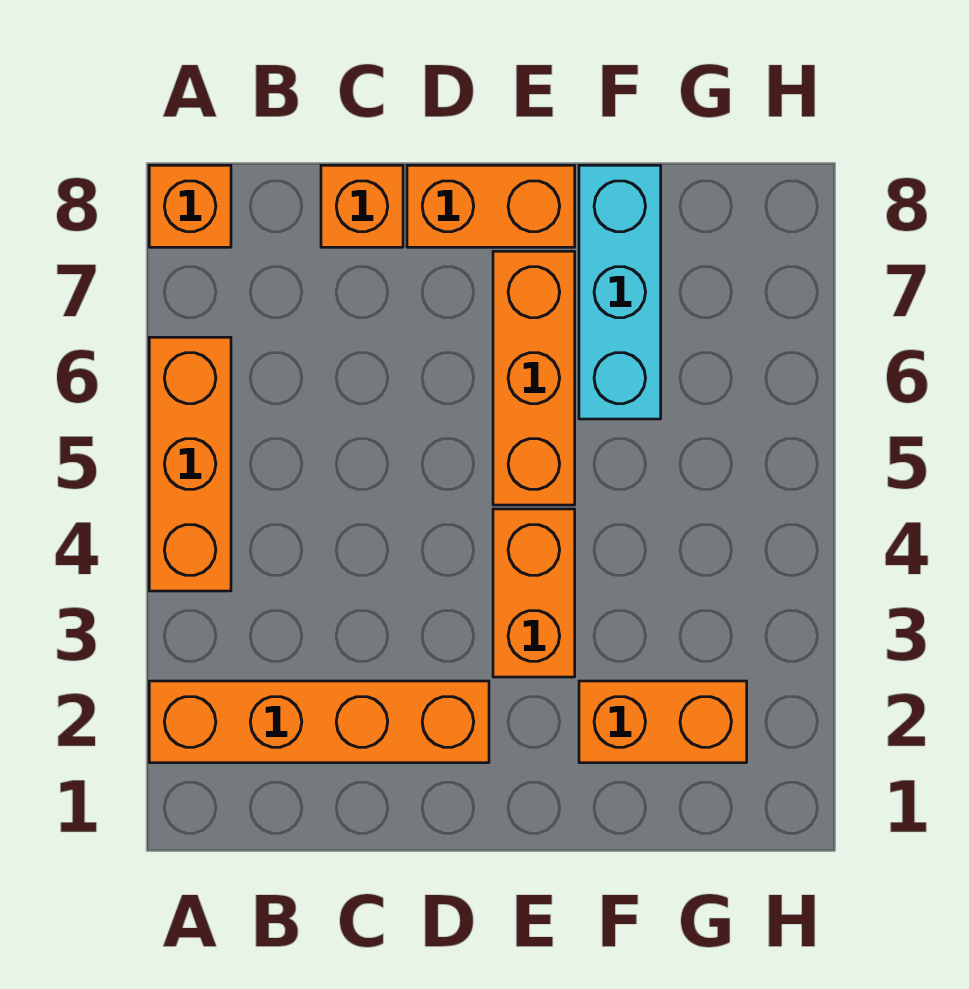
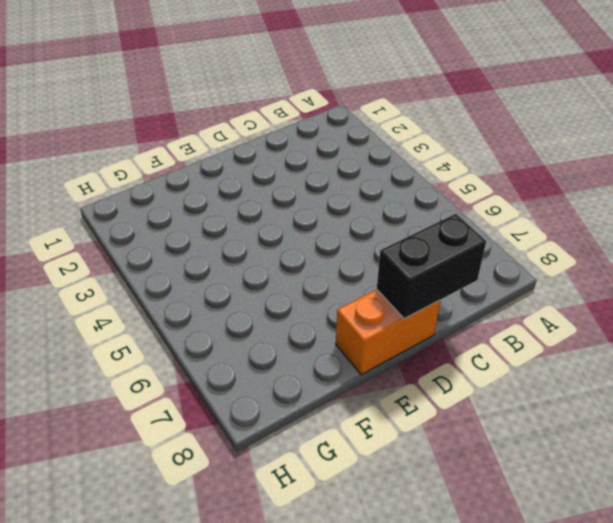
black 1x2 brick [377,214,486,319] -> none
none -> orange 1x4 brick [149,681,489,763]
none -> orange 1x3 brick [149,337,231,591]

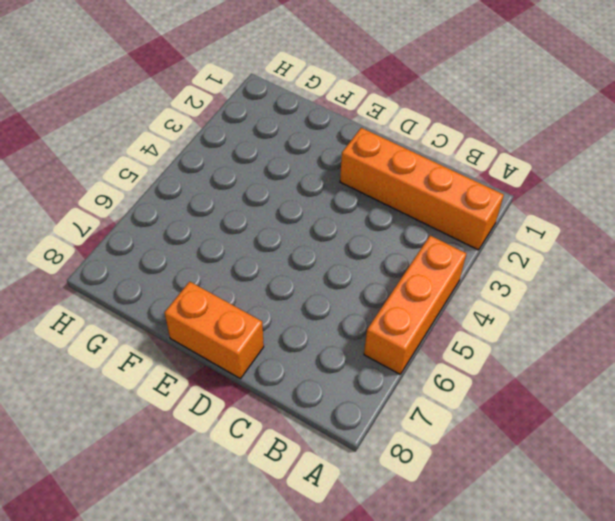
none -> orange 1x1 brick [149,165,231,247]
none -> orange 1x1 brick [321,165,403,247]

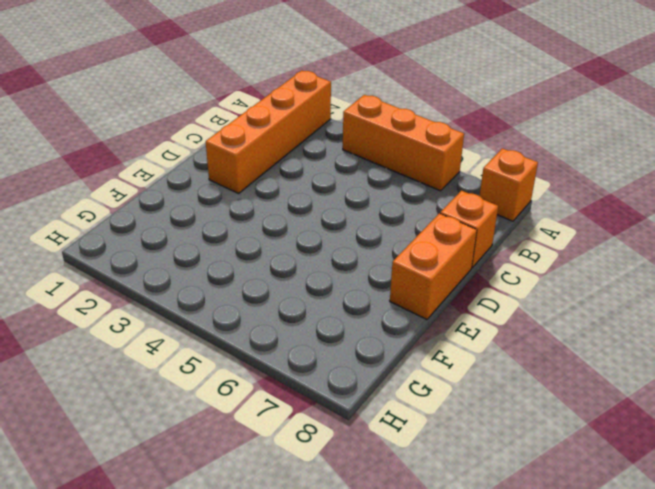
none -> orange 1x2 brick [493,509,575,677]
none -> orange 1x3 brick [493,251,575,505]

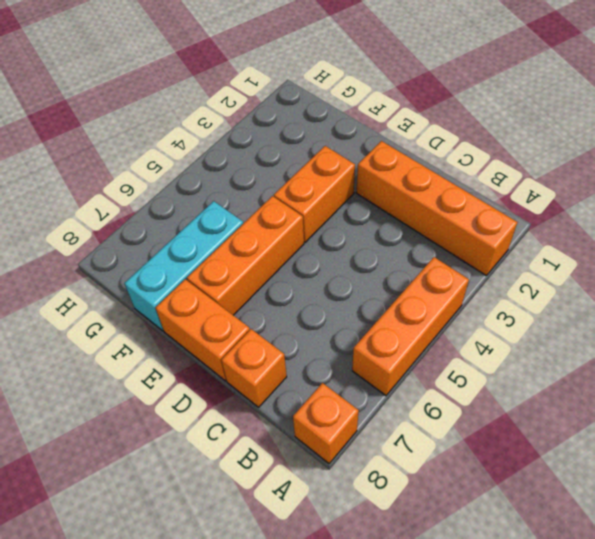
none -> orange 1x2 brick [579,681,747,763]

